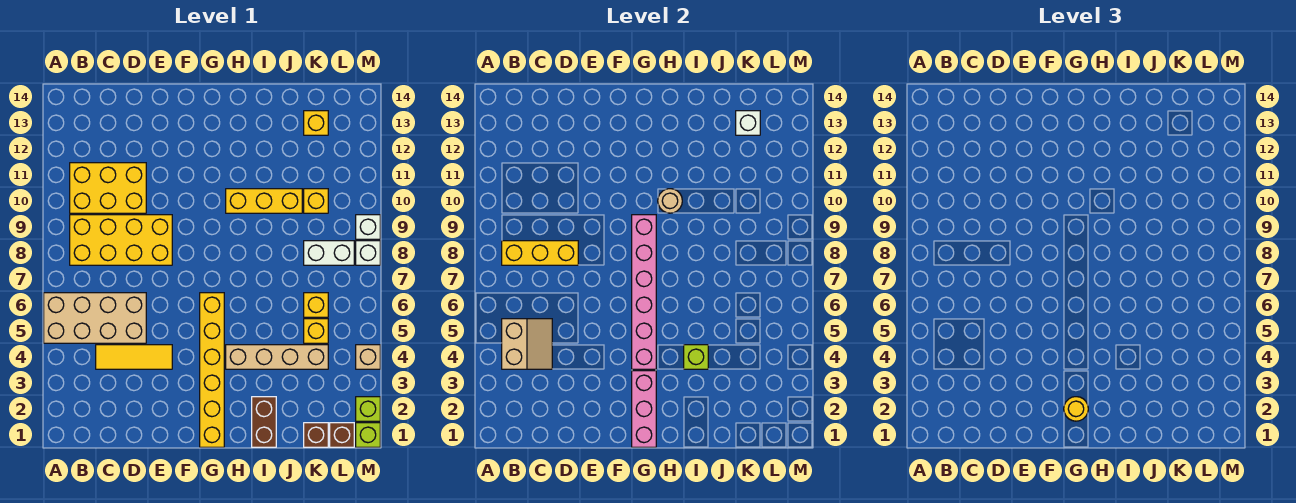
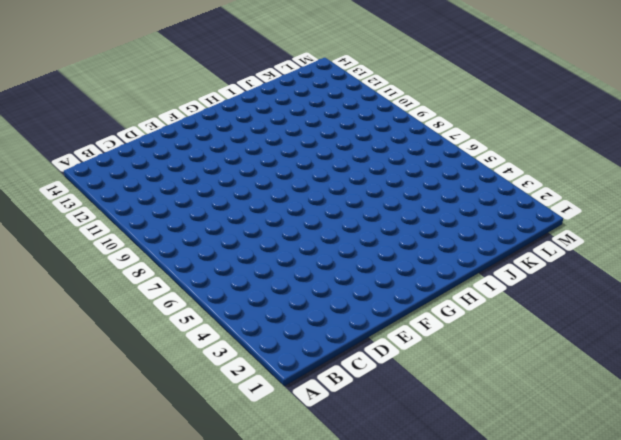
none -> tan 2x4 brick [44,293,146,343]
none -> yellow 2x4 brick [70,215,172,265]
none -> yellow 2x3 brick [70,163,146,213]

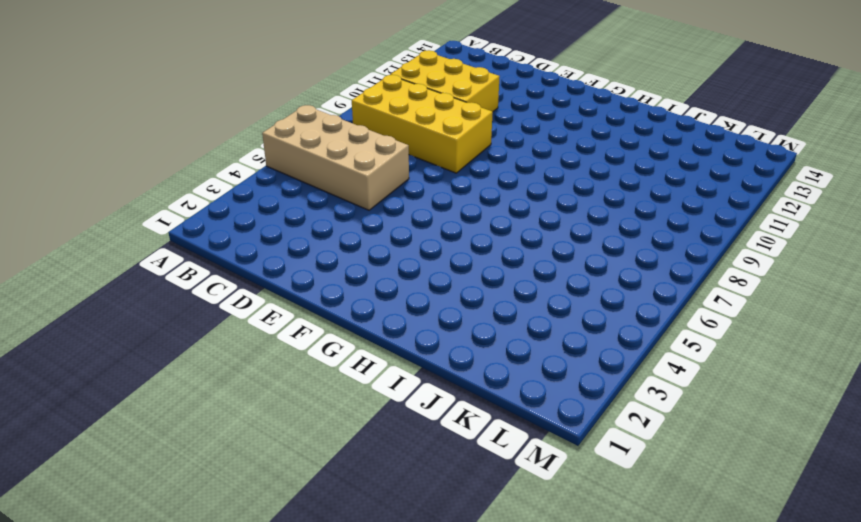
none -> yellow 1x3 tile [96,345,172,369]
none -> yellow 1x6 brick [200,293,224,447]
none -> tan 1x4 brick [226,345,328,369]

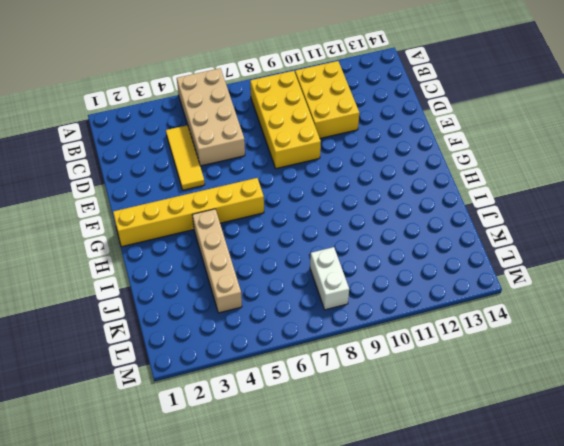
none -> yellow 1x3 brick [226,189,302,213]
none -> brown 1x2 brick [252,397,276,447]
none -> brown 1x1 brick [304,423,328,447]

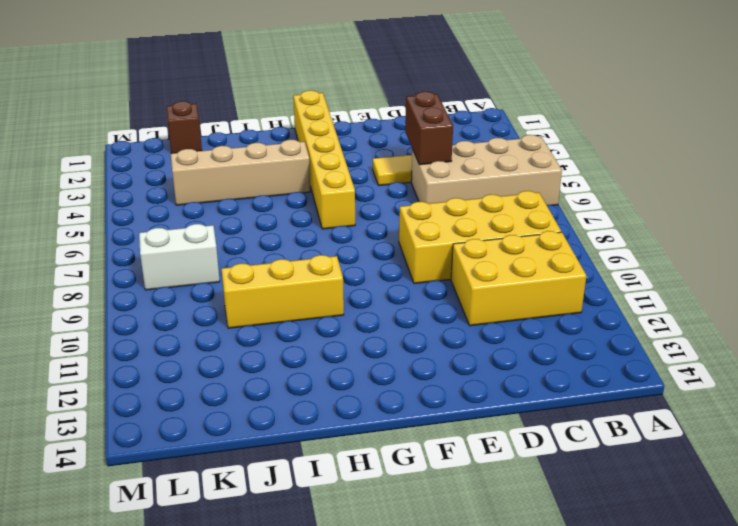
brown 1x2 brick [405,92,453,165] -> brown 1x2 brick moved to [252,397,276,447]
none -> yellow 1x1 brick [304,319,328,343]
none -> yellow 1x1 brick [304,293,328,317]
none -> yellow 1x1 brick [304,189,328,213]

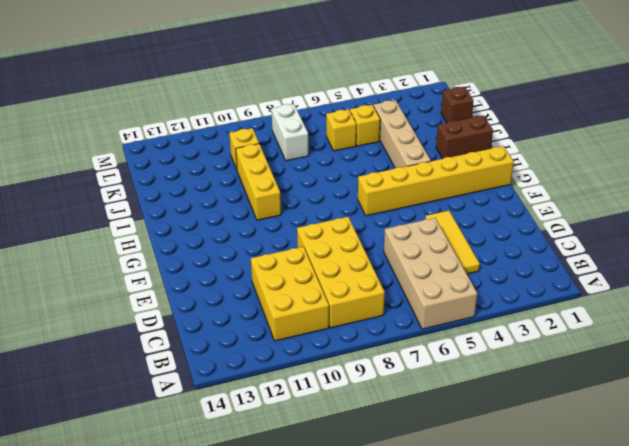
none -> yellow 1x1 brick [304,111,328,135]
none -> brown 1x1 brick [330,423,354,447]
none -> lime 1x1 brick [356,423,380,447]

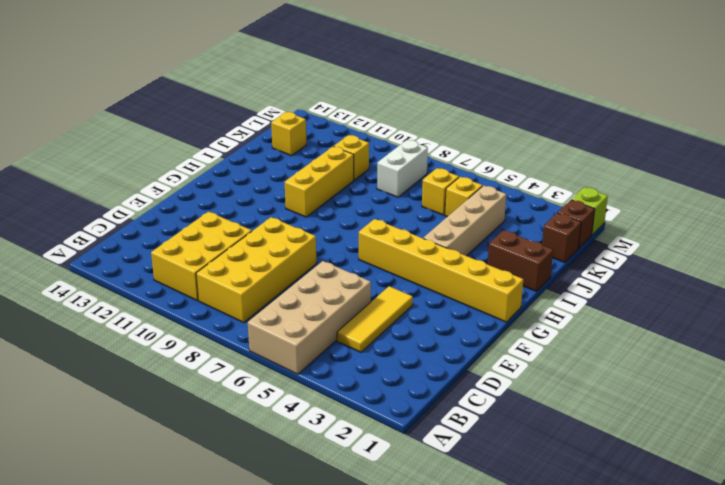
none -> lime 1x1 brick [356,397,380,421]
none -> tan 1x1 brick [356,345,380,369]
none -> white 1x1 brick [356,241,380,265]

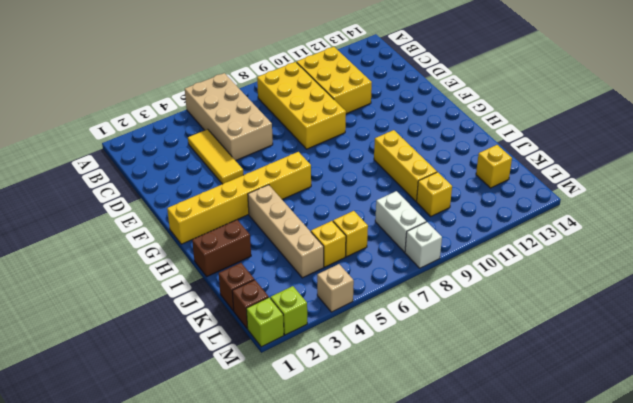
none -> white 1x1 brick [356,215,380,239]
none -> tan 2x2 slope [502,319,552,369]
none -> yellow 1x3 brick [502,241,578,265]

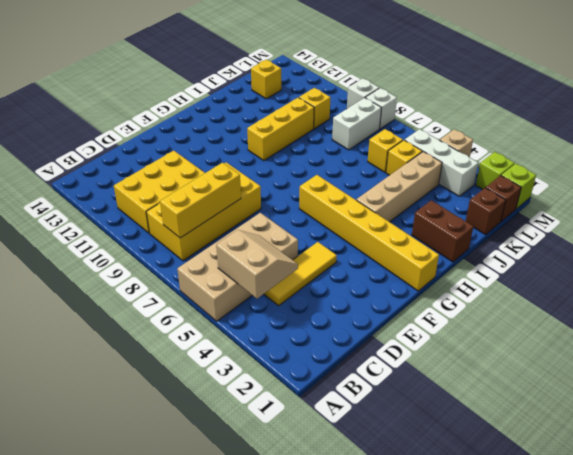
white 1x3 brick [405,129,478,196] -> none
none -> pink 1x3 brick [632,371,656,447]
none -> pink 1x6 brick [632,215,656,369]
none -> tan 1x1 round brick [658,189,682,213]

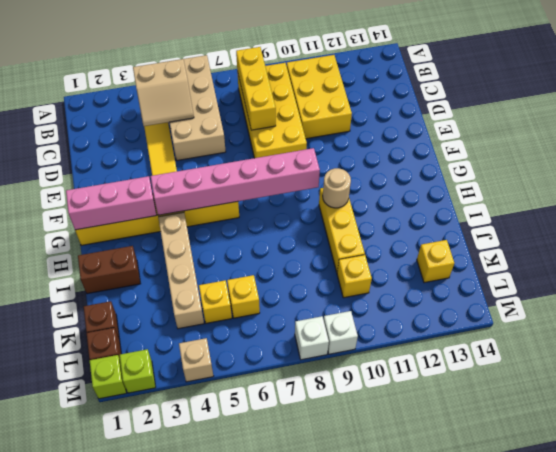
none -> white 1x2 brick [304,241,354,265]
none -> lime 1x1 brick [684,345,708,369]
none -> white 1x1 brick [736,111,760,135]

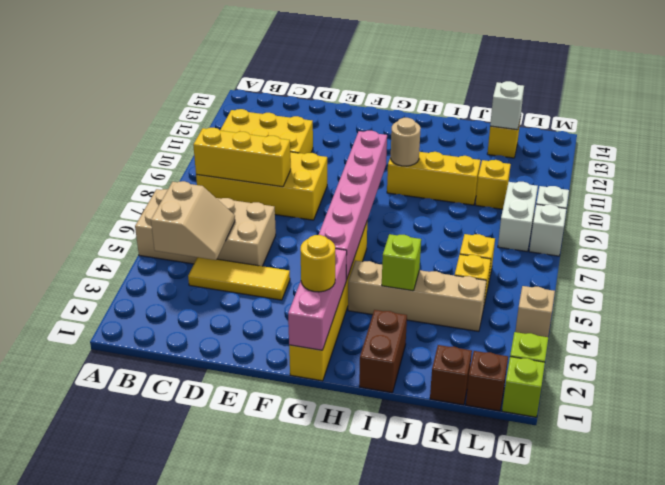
white 1x2 brick [498,182,538,251] -> white 1x2 brick turned to [304,241,354,265]

